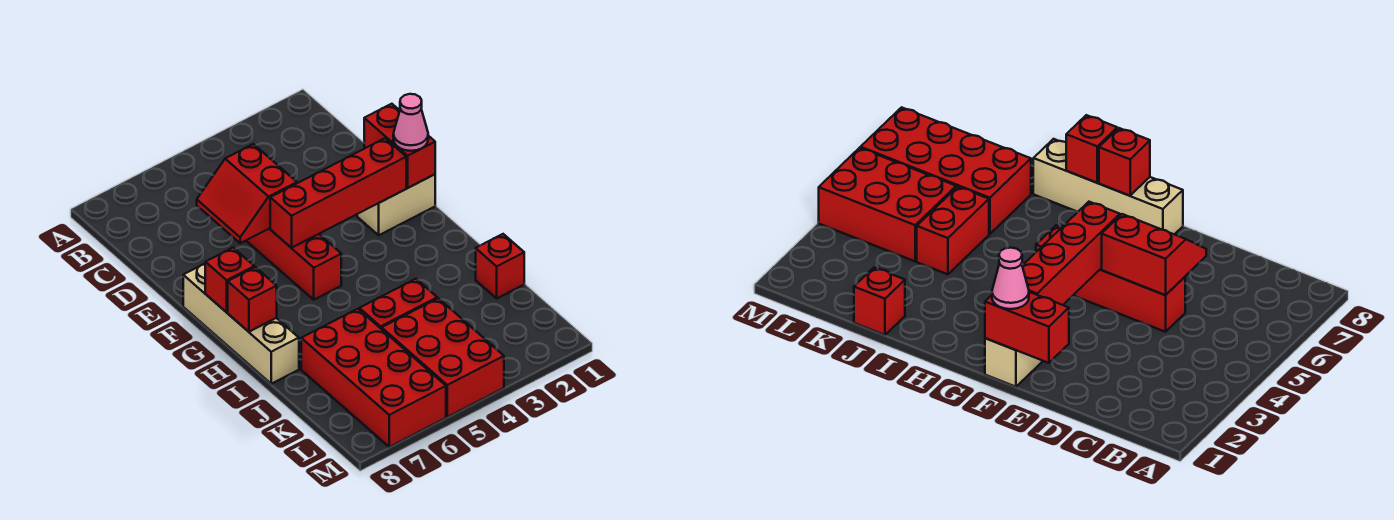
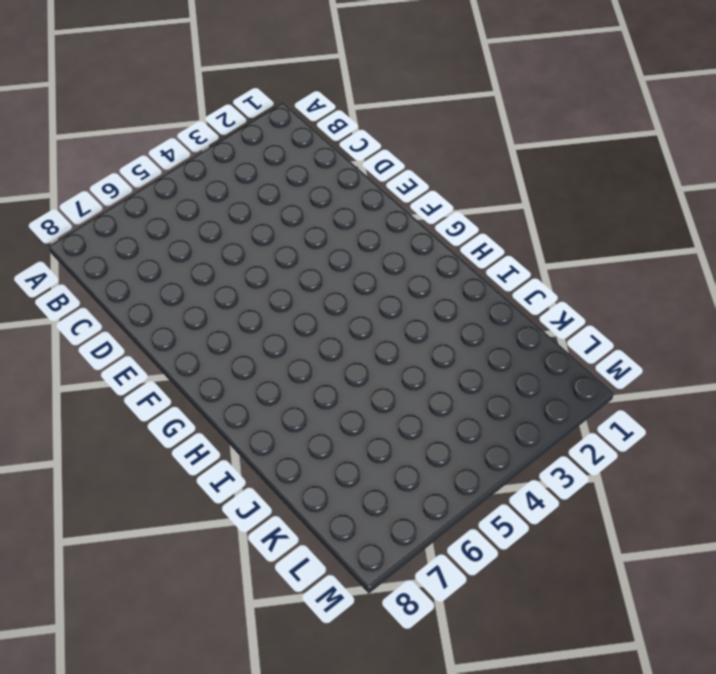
none -> red 1x4 brick [246,228,341,300]
none -> tan 1x2 brick [357,174,435,235]
none -> tan 1x4 brick [183,264,299,384]

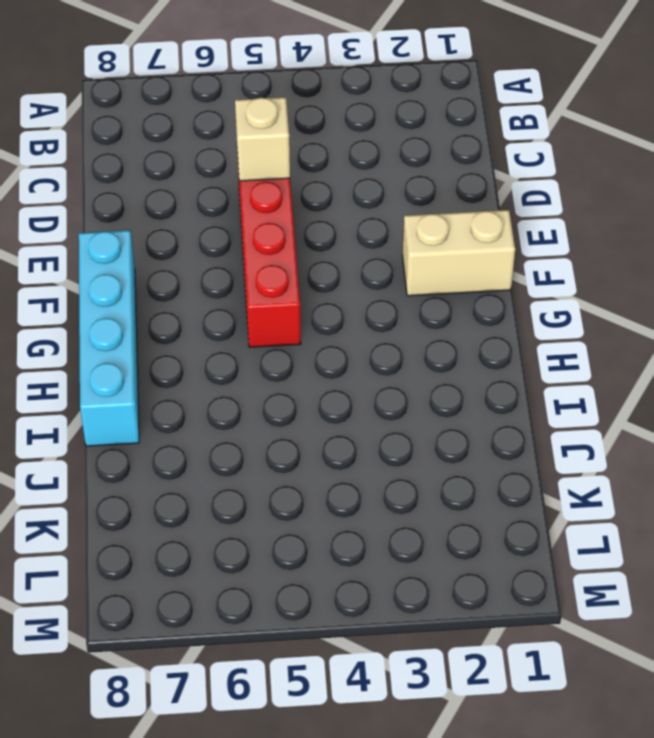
tan 1x1 brick [235,97,290,181] -> red 2x2 slope [197,144,297,243]
cyan 1x4 brick [79,230,139,446] -> tan 1x4 brick [183,264,299,384]
none -> red 1x1 brick [476,234,524,298]
none -> red 1x2 brick [359,279,437,329]
none -> red 2x4 brick [301,309,446,447]

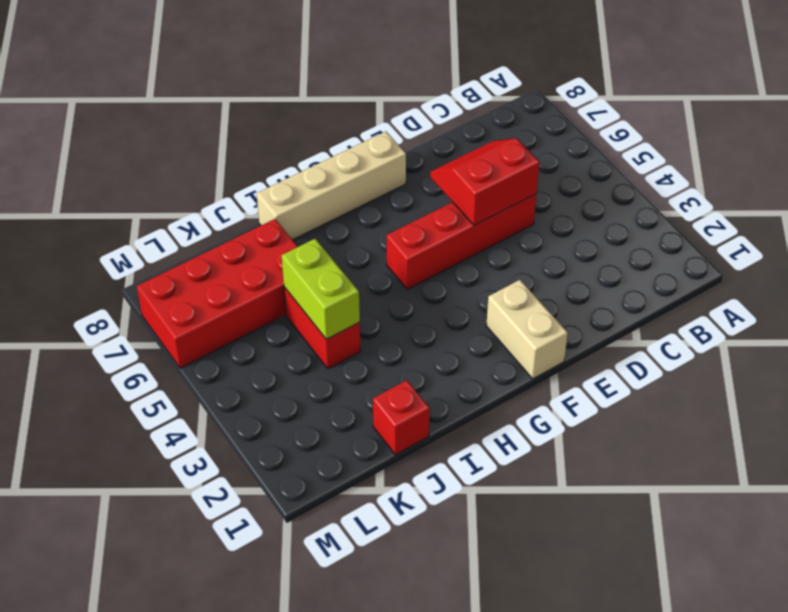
lime 1x2 brick [282,239,360,339] -> none
none -> red 2x3 brick [382,298,504,417]
none -> red 1x2 brick [364,104,435,188]
none -> red 1x4 brick [270,138,406,248]

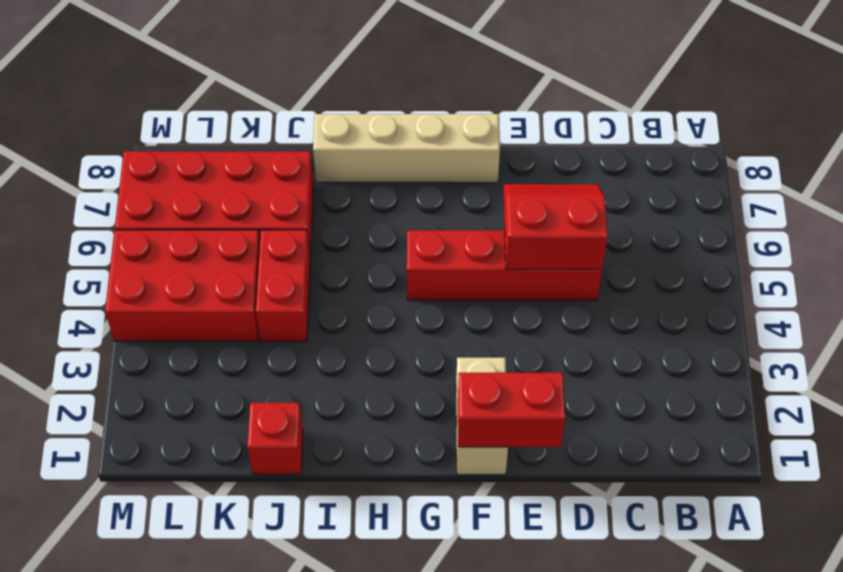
none -> red 1x4 brick [270,138,406,248]
none -> red 1x1 brick [205,248,254,312]
none -> red 1x1 brick [228,267,277,332]

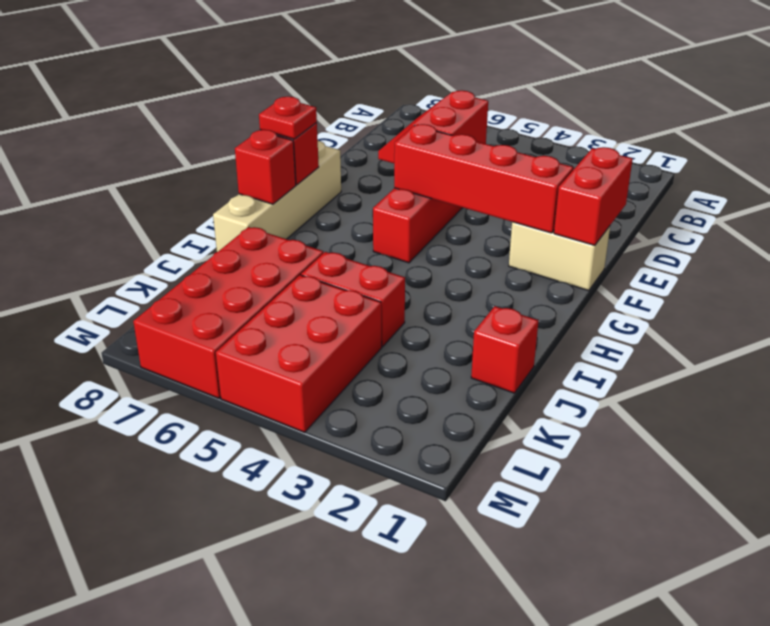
red 1x1 plate [259,96,317,139] -> none
none -> pink 1x1 cone [393,94,428,151]

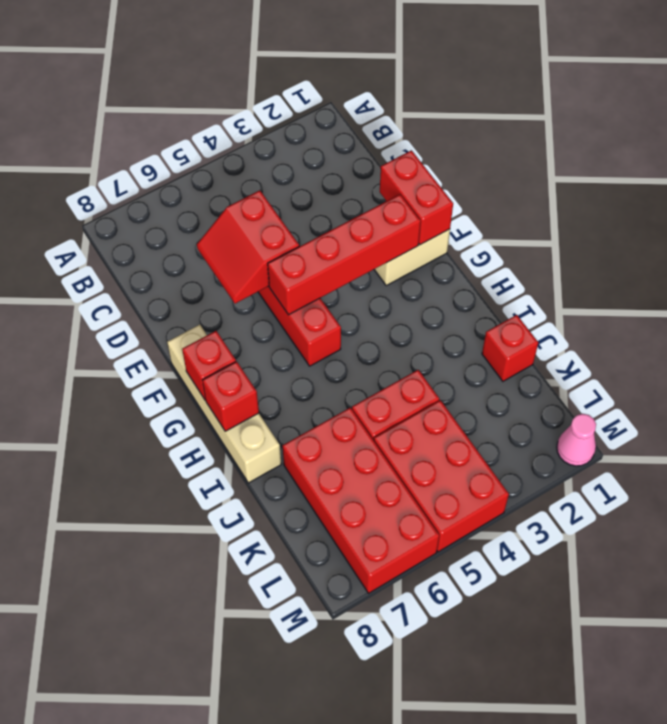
pink 1x1 cone [557,414,596,466] -> pink 1x1 cone moved to [393,94,428,151]

